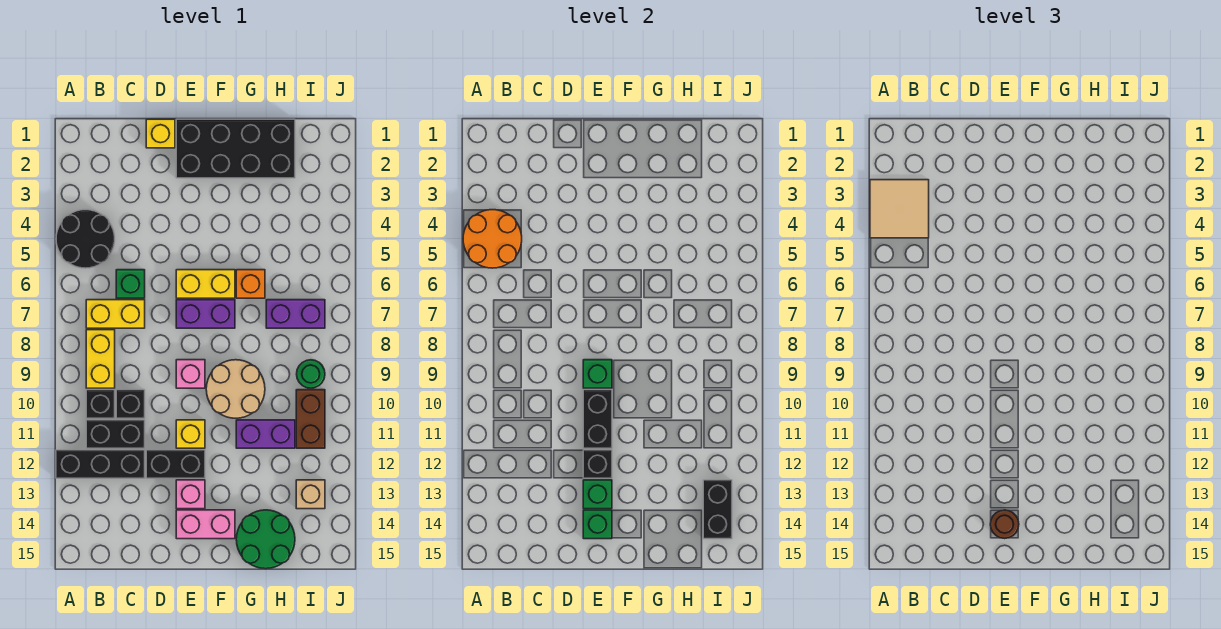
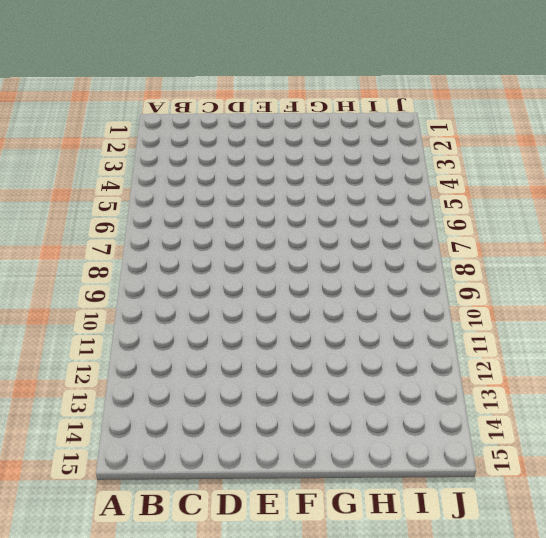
none -> black 2x2 round brick [56,210,115,268]
none -> black 1x3 brick [56,450,145,478]
none -> yellow 1x2 brick [86,300,145,328]
none -> yellow 1x2 brick [86,330,115,388]

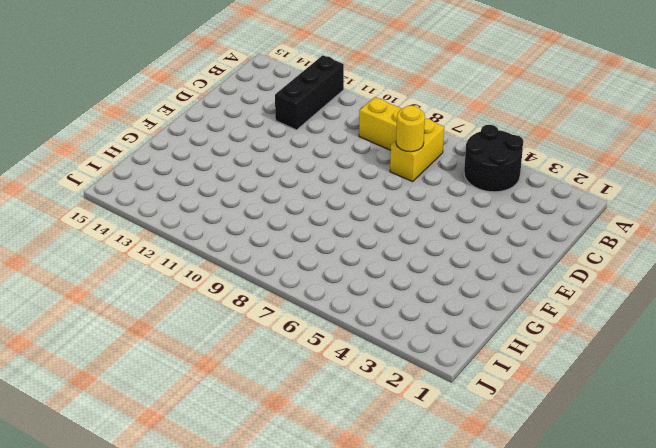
yellow 1x1 round brick [396,105,425,152] -> none
none -> black 1x1 brick [86,390,115,418]
none -> black 1x2 brick [86,420,145,448]
none -> green 1x1 brick [116,270,145,298]
none -> black 1x1 brick [116,390,145,418]

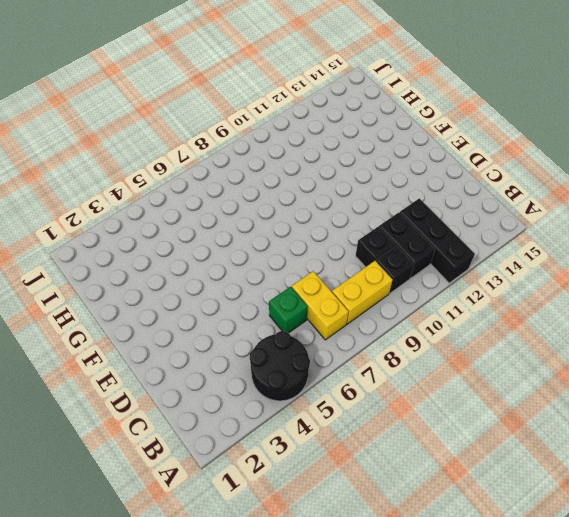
none -> yellow 1x1 brick [146,119,175,148]
none -> black 1x2 brick [146,450,205,478]
none -> black 2x4 brick [176,119,295,178]
none -> yellow 1x2 brick [176,270,235,298]

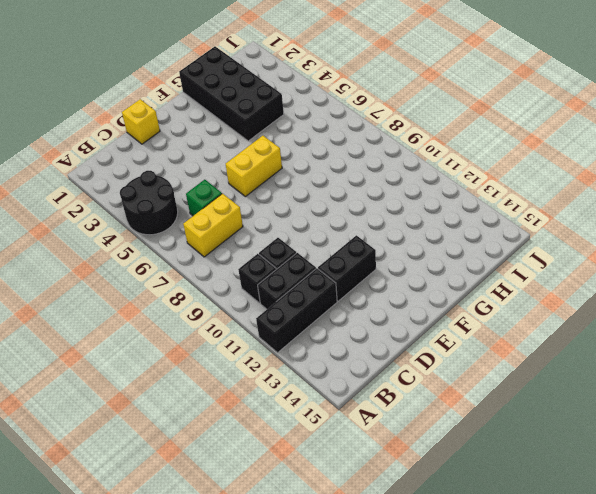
black 2x4 brick [179,46,284,141] -> black 2x4 brick turned to [176,119,295,178]
none -> yellow 1x2 brick [86,330,115,388]
none -> purple 1x2 brick [176,300,235,328]
none -> pink 1x1 brick [176,360,205,388]
none -> yellow 1x1 brick [176,420,205,448]

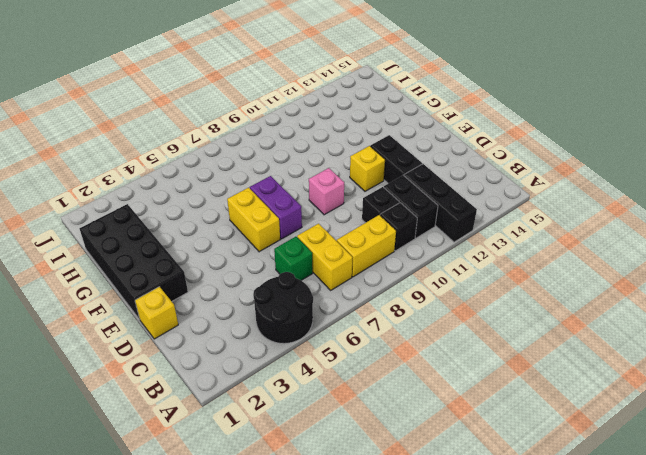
none -> pink 1x1 brick [176,480,205,509]
none -> pink 1x2 brick [176,510,235,539]
none -> tan 2x2 round brick [206,360,265,418]
none -> orange 1x1 brick [236,270,265,298]

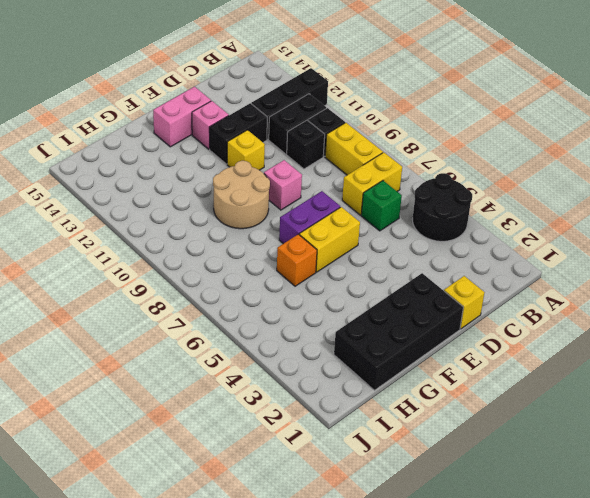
none -> purple 1x2 brick [236,420,295,448]
none -> green 2x2 round brick [236,510,295,569]
none -> purple 1x2 brick [266,300,325,328]
none -> green 1x1 round brick [297,360,325,388]

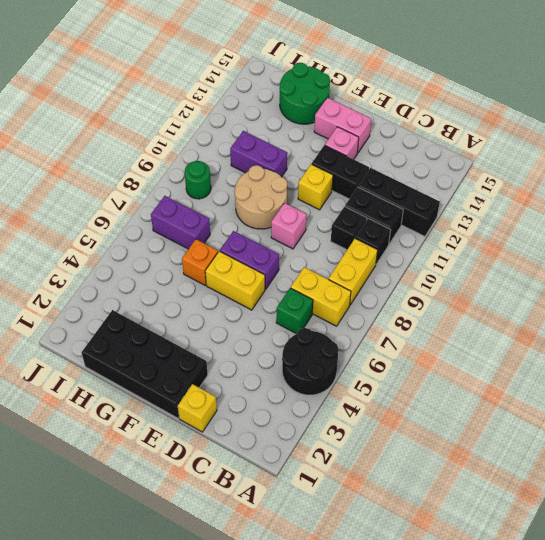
none -> brown 1x2 brick [296,390,325,448]
none -> tan 1x1 brick [296,480,325,509]
none -> orange 2x2 round brick [463,210,522,268]
none -> green 1x1 brick [583,360,612,388]

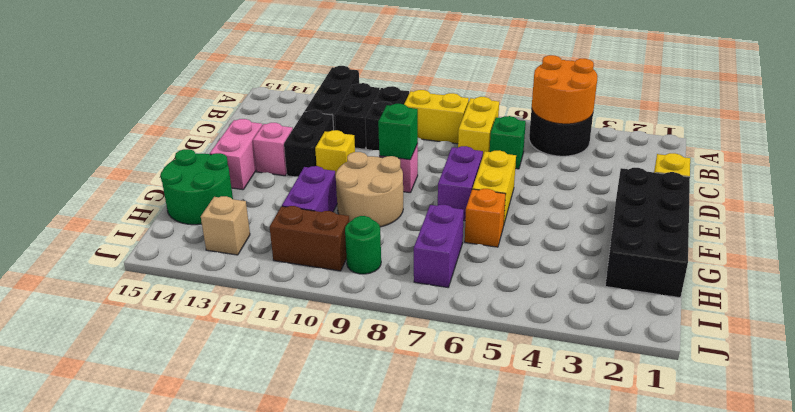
none -> black 1x2 brick [583,390,612,448]
none -> black 1x1 brick [583,450,612,478]
none -> green 1x1 brick [583,480,612,509]
none -> green 1x1 brick [583,510,612,539]

